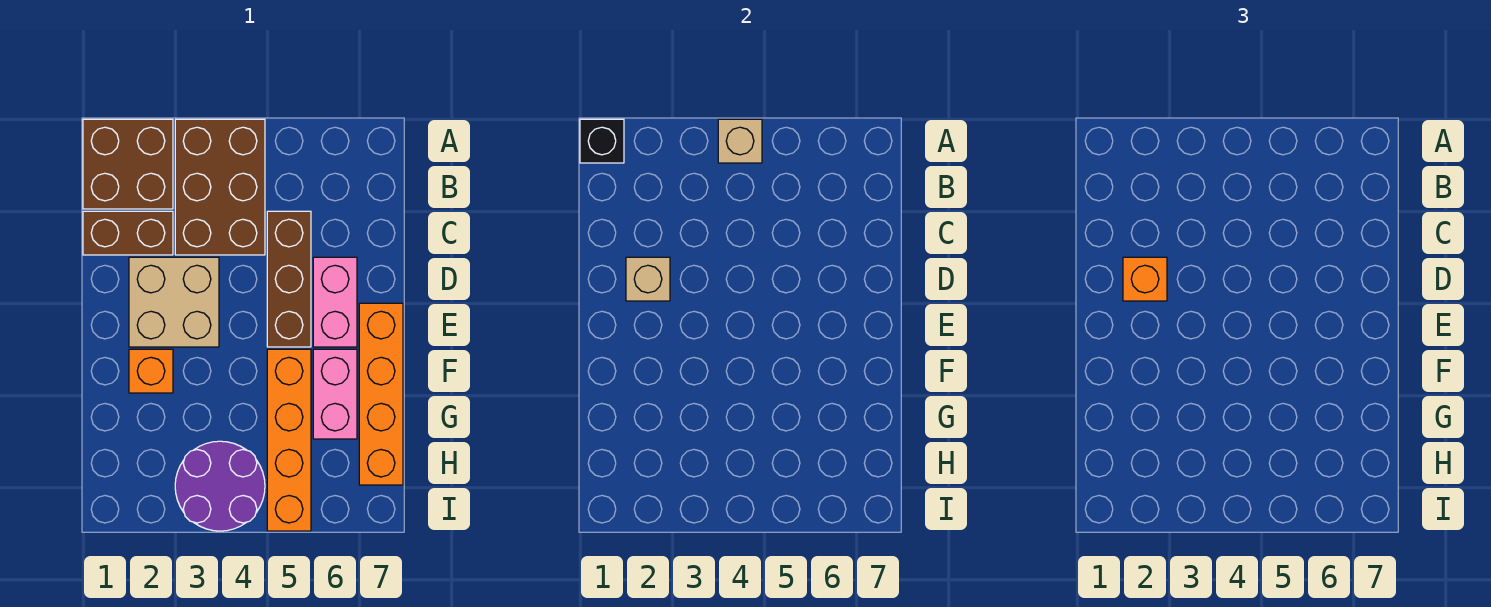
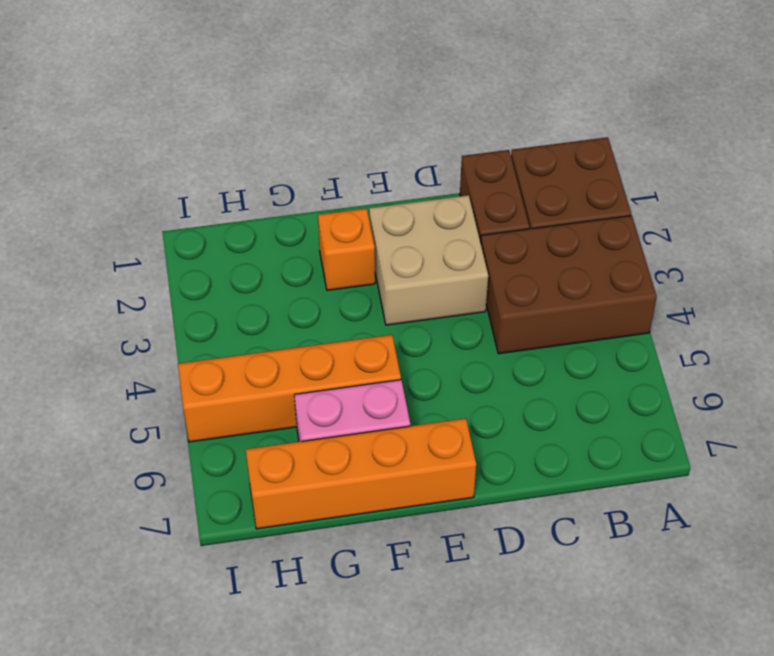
none -> brown 1x3 brick [267,211,311,347]
none -> pink 1x2 brick [313,257,357,347]
none -> purple 2x2 round brick [175,441,265,531]

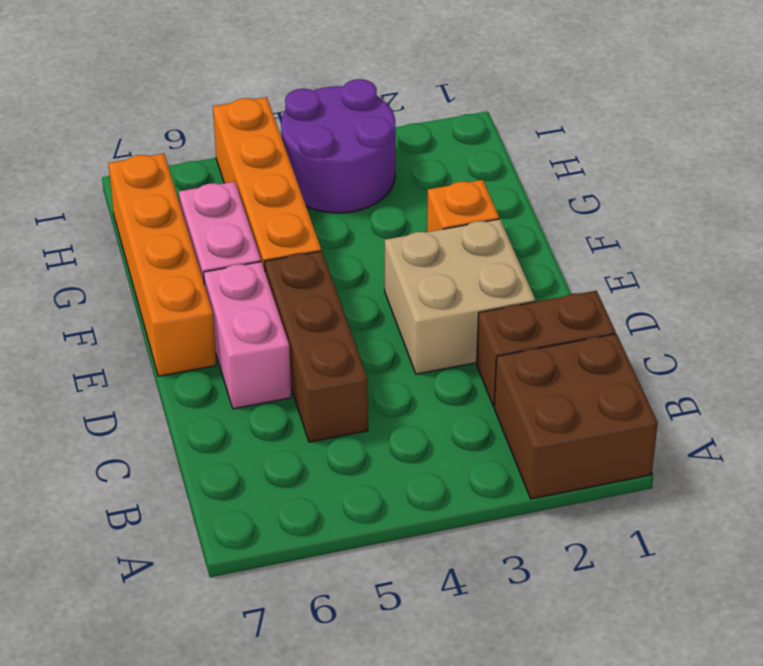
none -> brown 2x3 brick [175,119,265,255]
none -> black 1x1 brick [580,119,624,163]
none -> tan 1x1 brick [718,119,762,163]

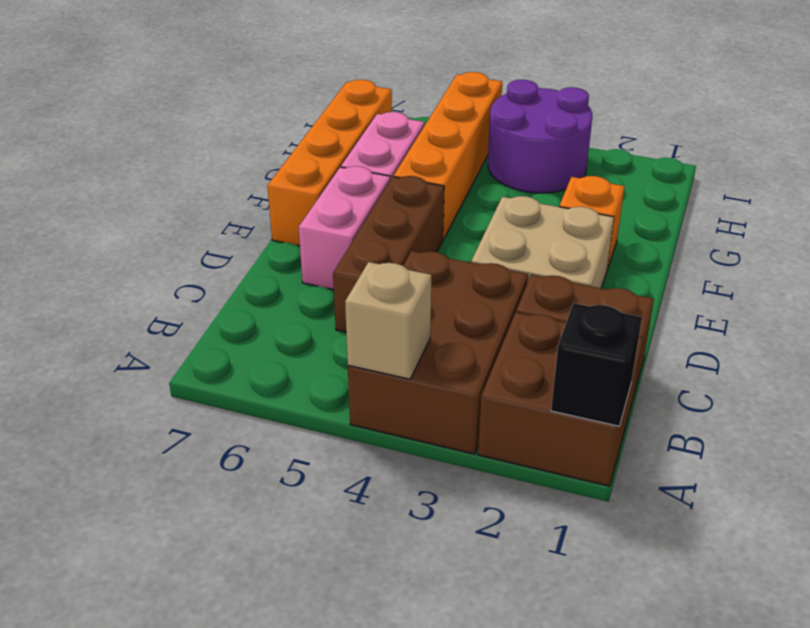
none -> tan 1x1 brick [626,257,670,301]
none -> orange 1x1 brick [1123,257,1167,301]

